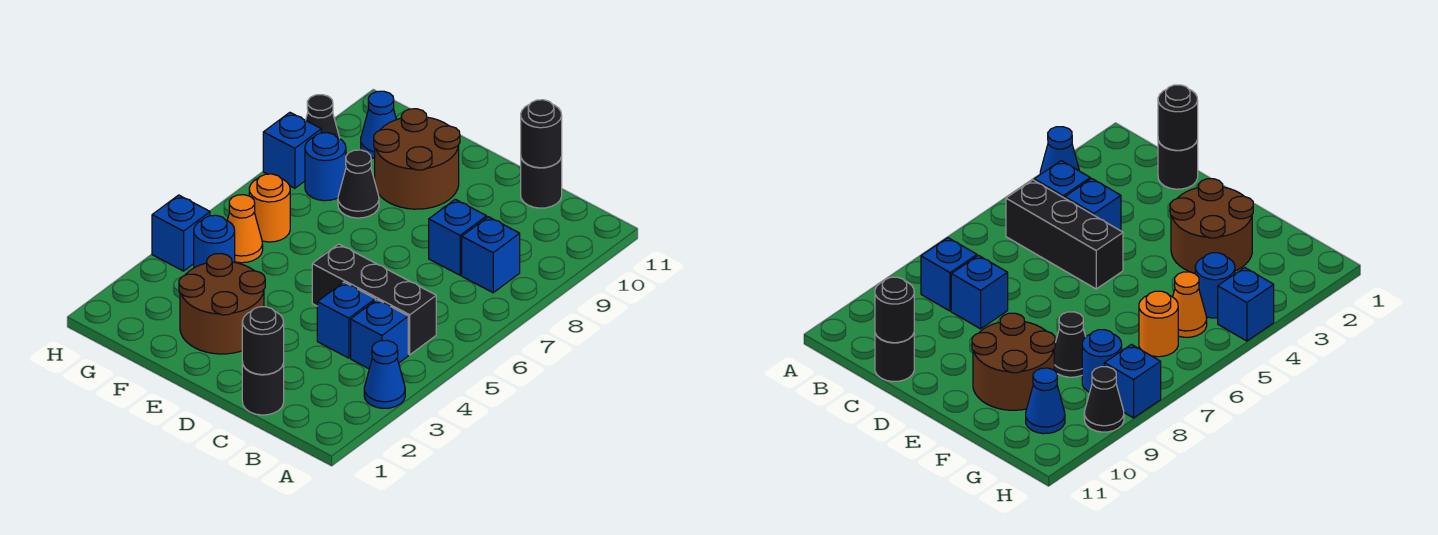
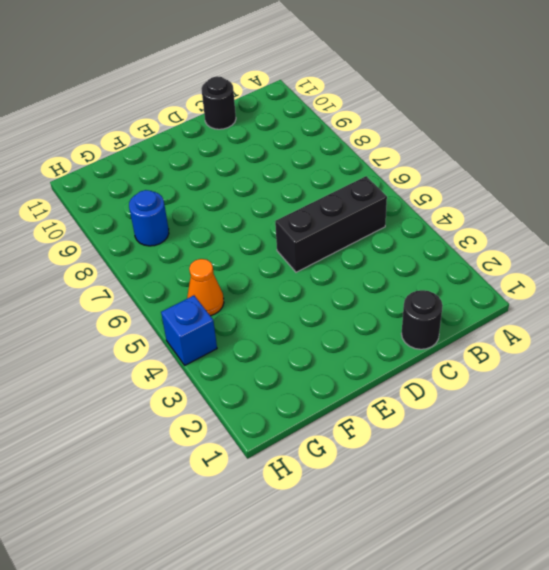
none -> blue 1x1 cone [364,340,405,408]
none -> blue 1x1 brick [351,300,408,369]
none -> blue 1x1 brick [462,217,520,293]

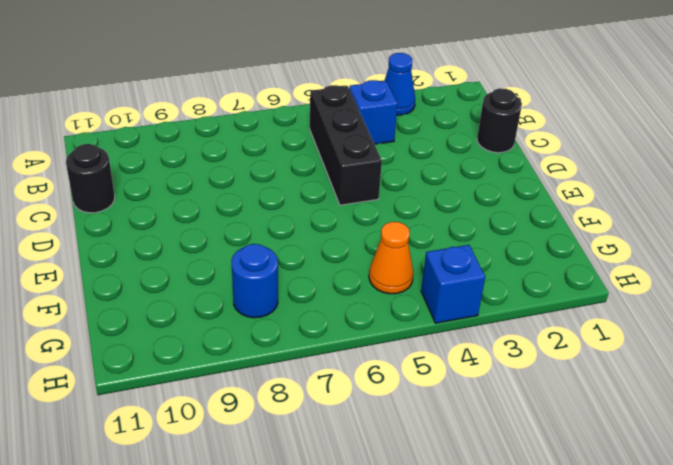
none -> blue 1x1 brick [462,217,520,293]
none -> blue 1x1 brick [317,282,375,358]
none -> blue 1x1 brick [429,199,487,275]

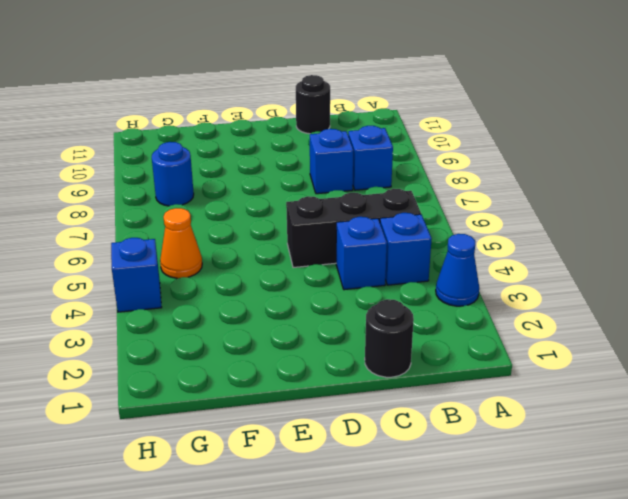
none -> brown 2x2 round brick [179,253,265,354]
none -> brown 2x2 round brick [374,109,460,209]
none -> black 1x1 cone [338,150,379,218]

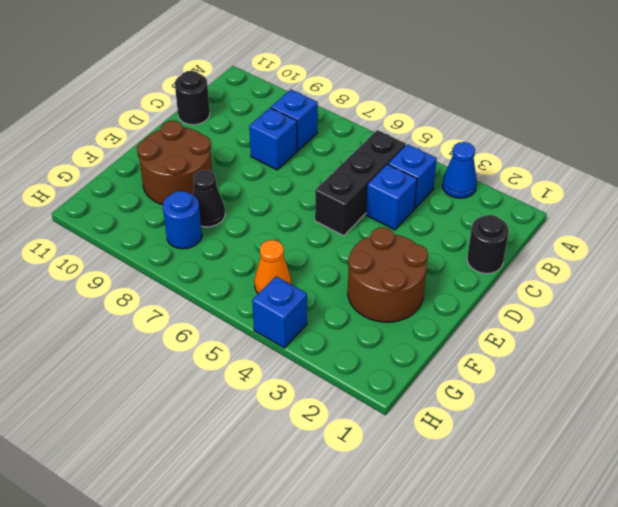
none -> blue 1x1 round brick [194,215,235,268]
none -> orange 1x1 round brick [249,174,290,242]
none -> blue 1x1 cone [361,91,396,159]

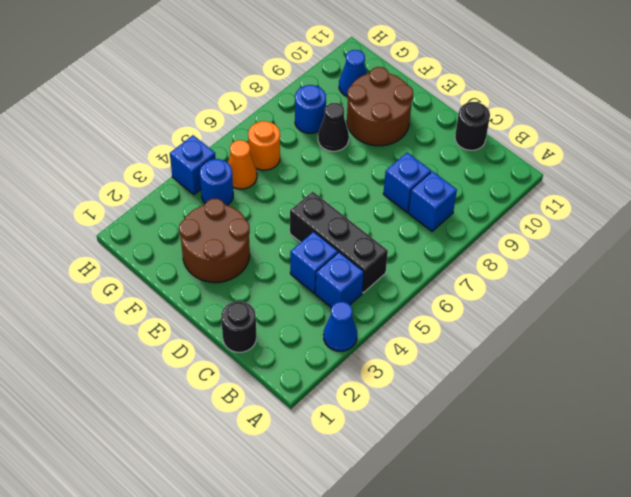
none -> blue 1x1 brick [263,112,321,188]
none -> black 1x1 cone [306,95,339,138]
none -> black 1x1 round brick [242,307,284,375]

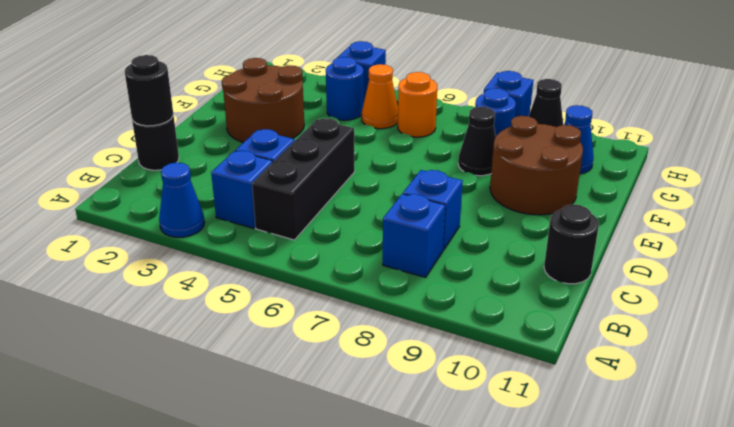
none -> black 1x1 round brick [521,100,562,168]

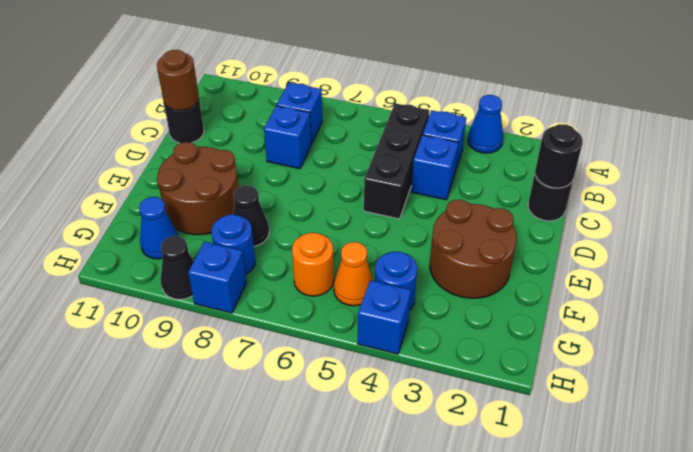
brown 1x1 round brick [157,50,199,111] -> black 1x1 round brick [521,100,562,168]

